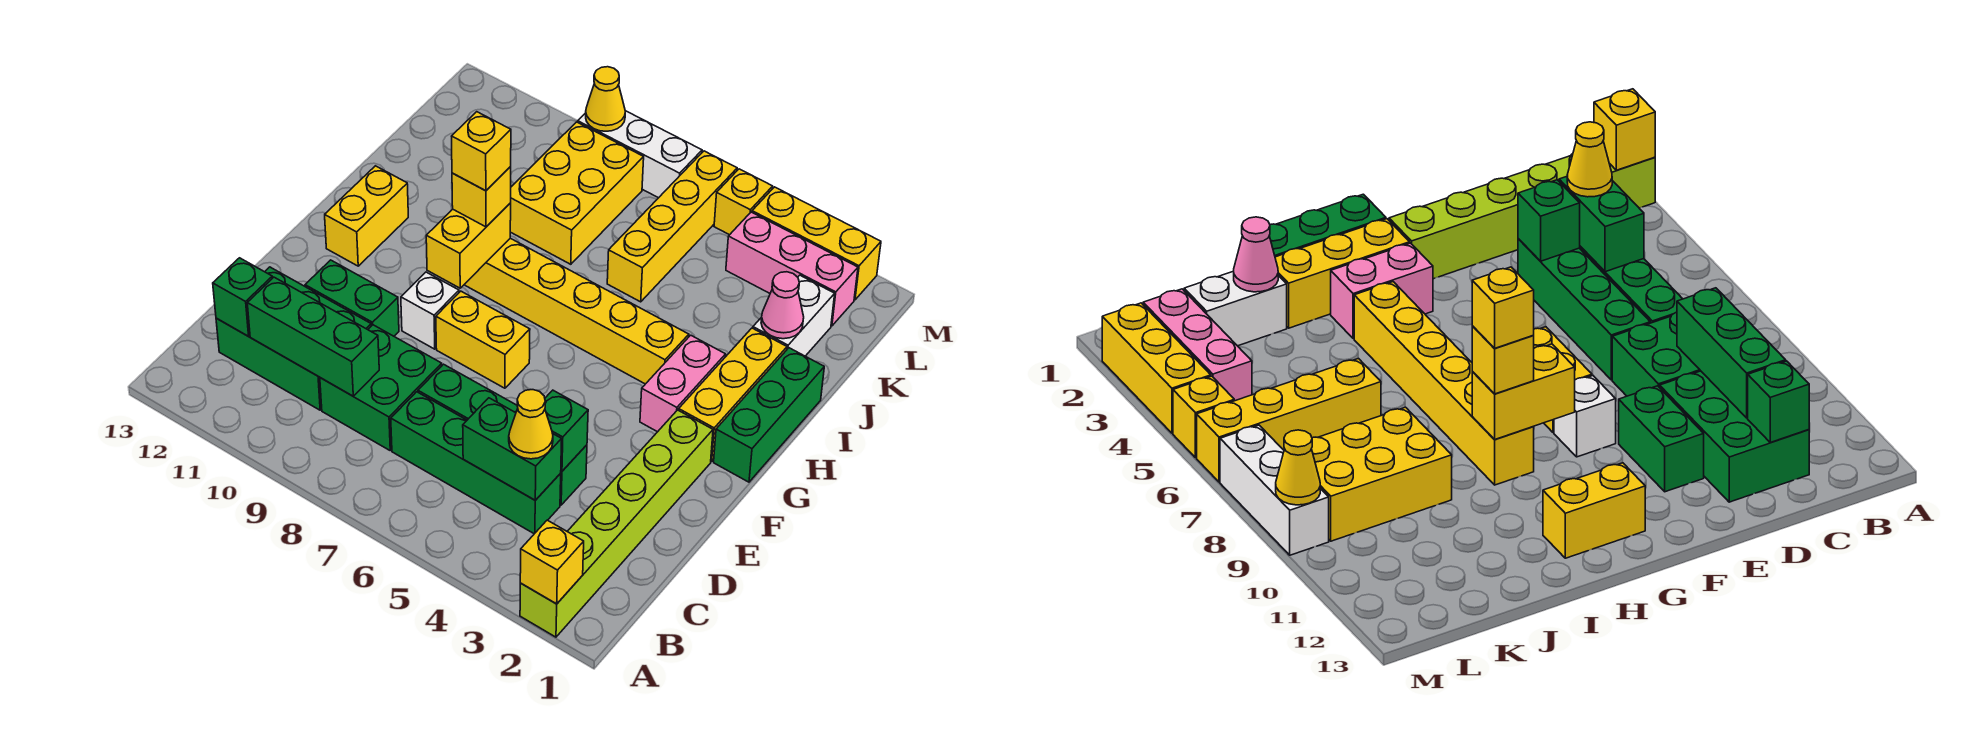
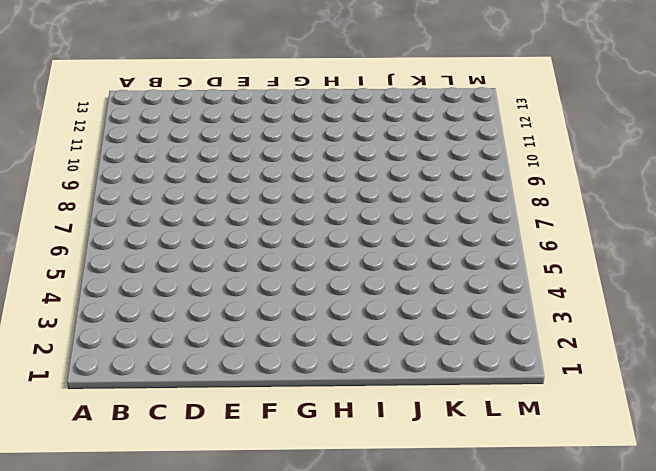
none -> lime 1x6 brick [520,410,713,637]
none -> green 1x4 brick [391,392,561,534]
none -> green 2x2 brick [320,325,442,450]
none -> green 2x3 brick [216,267,371,410]

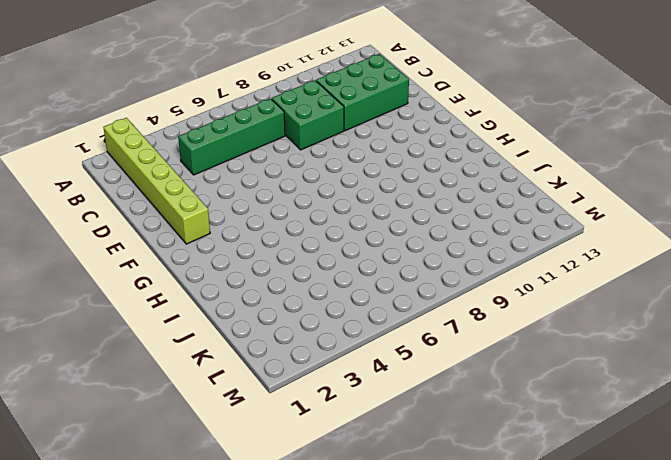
none -> green 1x4 brick [418,364,587,505]
none -> green 1x2 brick [305,260,399,336]
none -> yellow 1x2 brick [436,291,530,388]
none -> white 1x1 brick [401,272,459,349]

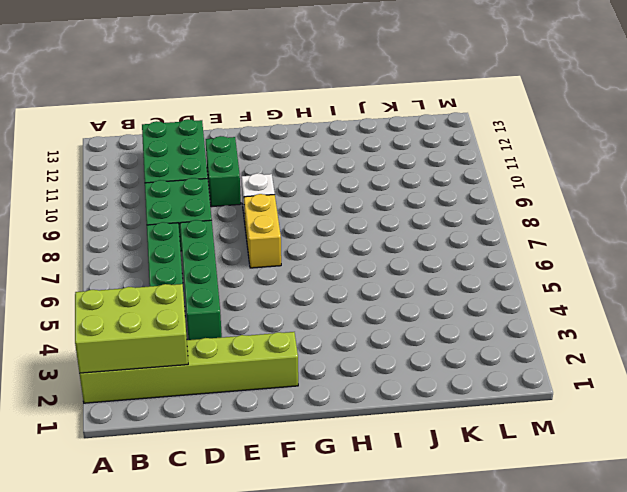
lime 2x3 brick [75,284,188,373] -> yellow 1x1 brick [520,520,584,604]
none -> green 1x3 brick [714,348,824,482]
none -> yellow 1x3 brick [679,328,787,461]
none -> pink 1x2 brick [640,335,726,432]
none -> yellow 1x2 brick [325,166,408,266]

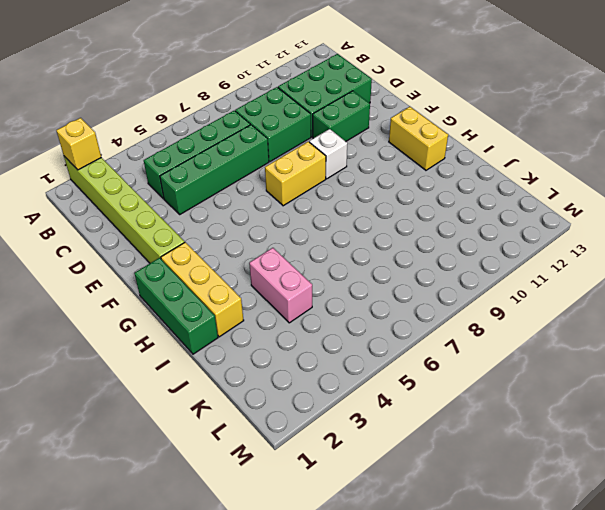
pink 1x2 brick [249,248,312,323] -> pink 1x2 brick moved to [640,335,726,432]
none -> yellow 1x6 brick [464,238,689,384]
none -> white 1x2 brick [753,275,835,356]
none -> yellow 1x4 brick [607,151,737,302]
none -> yellow 2x3 brick [510,122,644,264]

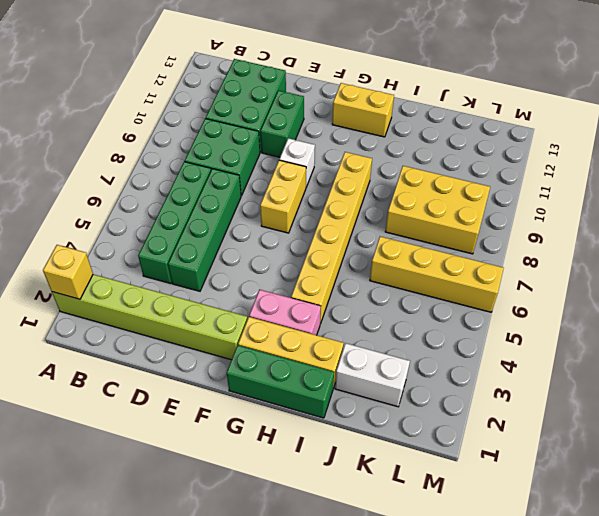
none -> pink 1x3 brick [726,212,858,326]
none -> yellow 1x3 brick [752,187,881,300]
none -> yellow 1x1 brick [714,169,773,235]
none -> white 1x3 brick [578,111,702,198]

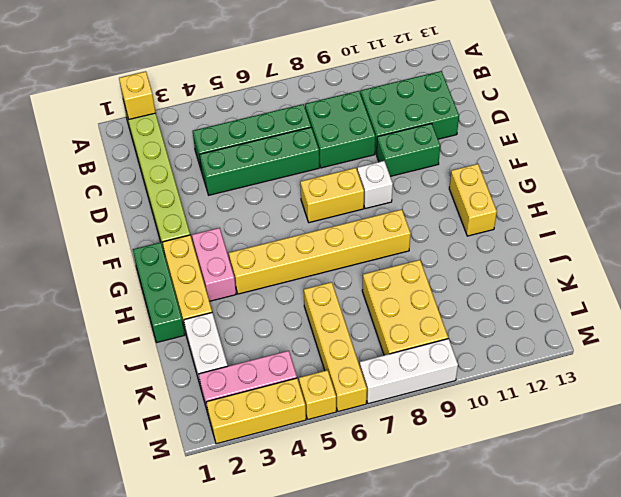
none -> green 1x2 brick [463,398,562,500]
none -> green 1x3 brick [247,277,379,396]
none -> green 1x1 brick [213,258,272,336]
none -> green 1x1 brick [545,390,588,471]

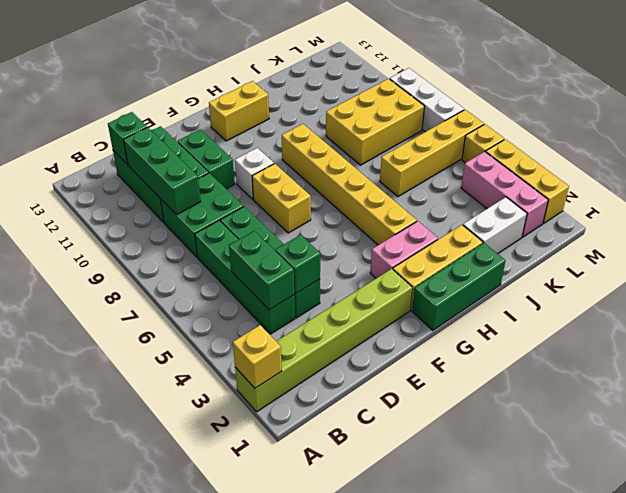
none -> yellow 1x2 brick [426,203,511,288]
none -> pink 1x1 cone [761,272,804,339]
none -> yellow 1x1 cone [586,67,625,131]
none -> yellow 1x1 cone [509,390,553,459]

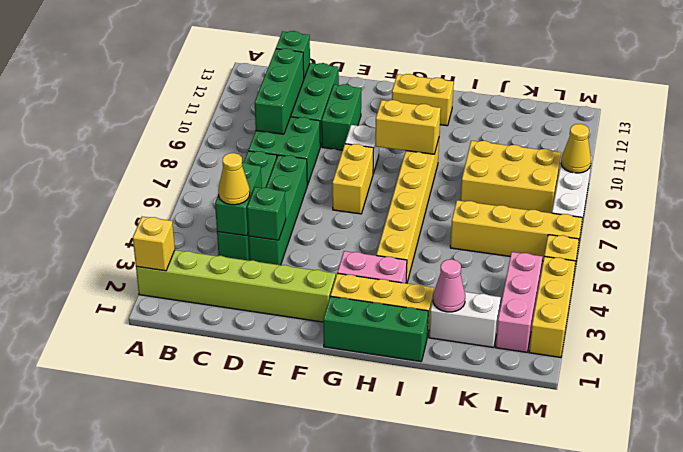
none -> yellow 1x1 brick [452,167,511,227]
none -> yellow 1x1 brick [452,112,511,191]

